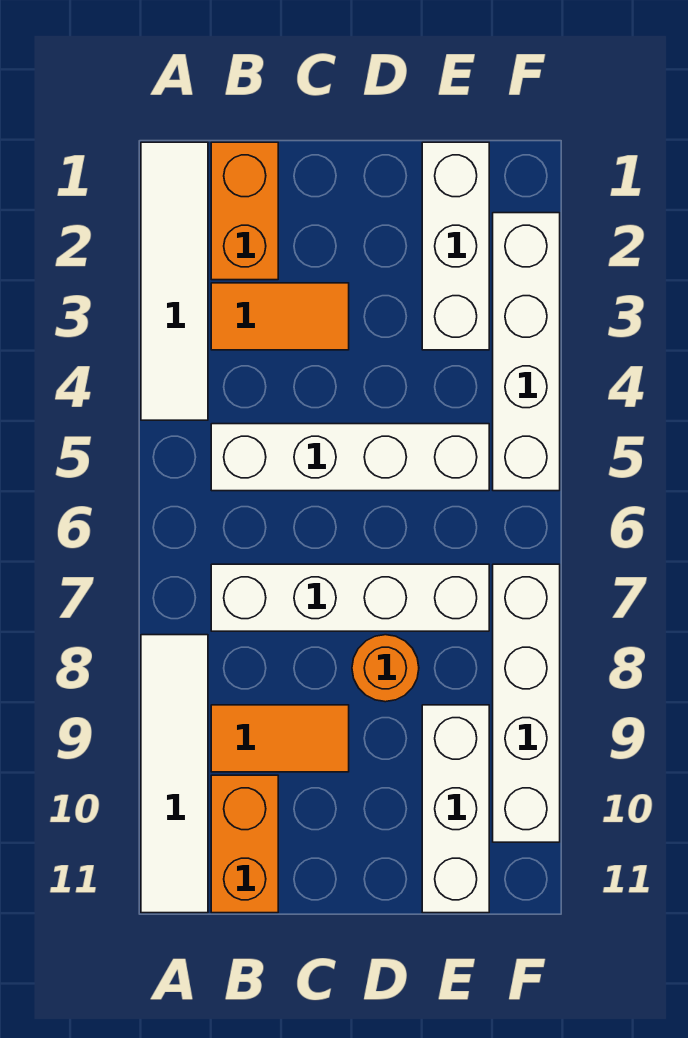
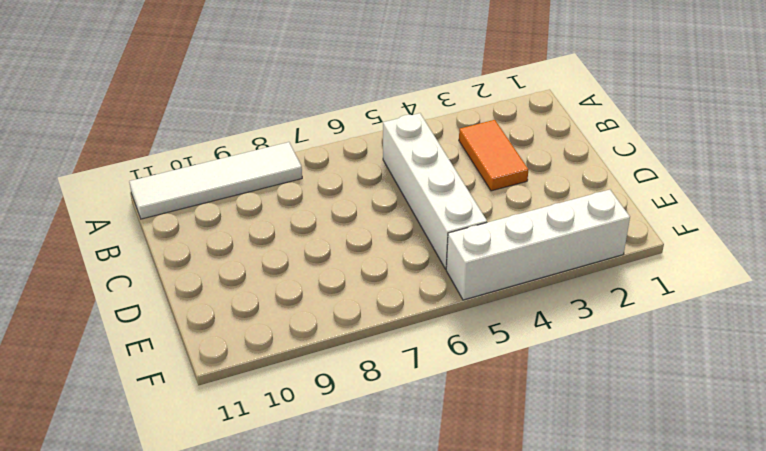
none -> white 1x4 tile [141,142,208,420]
none -> orange 1x2 brick [211,142,278,280]
none -> white 1x4 brick [211,564,489,631]

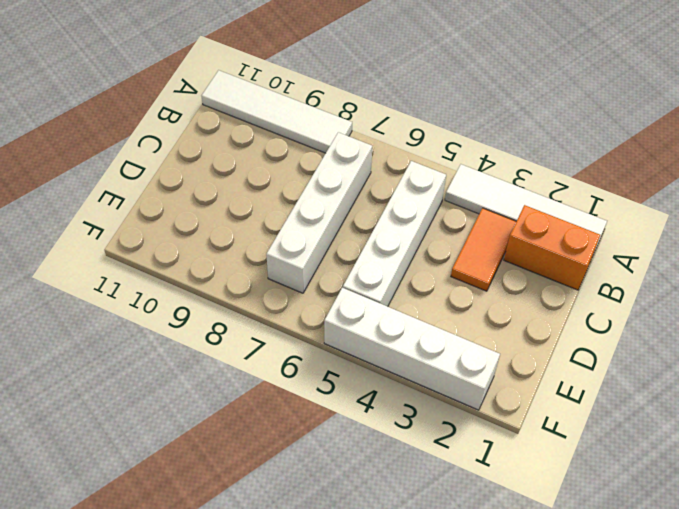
none -> orange 1x2 tile [211,705,349,772]
none -> orange 1x2 brick [211,775,278,913]
none -> orange 1x1 round brick [352,635,419,702]

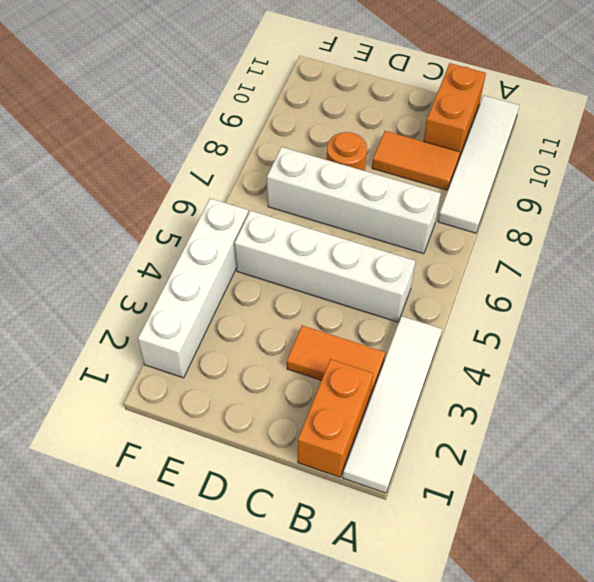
none -> white 1x3 brick [422,142,489,350]
none -> white 1x3 brick [422,705,489,913]
none -> white 1x4 brick [493,564,560,842]

